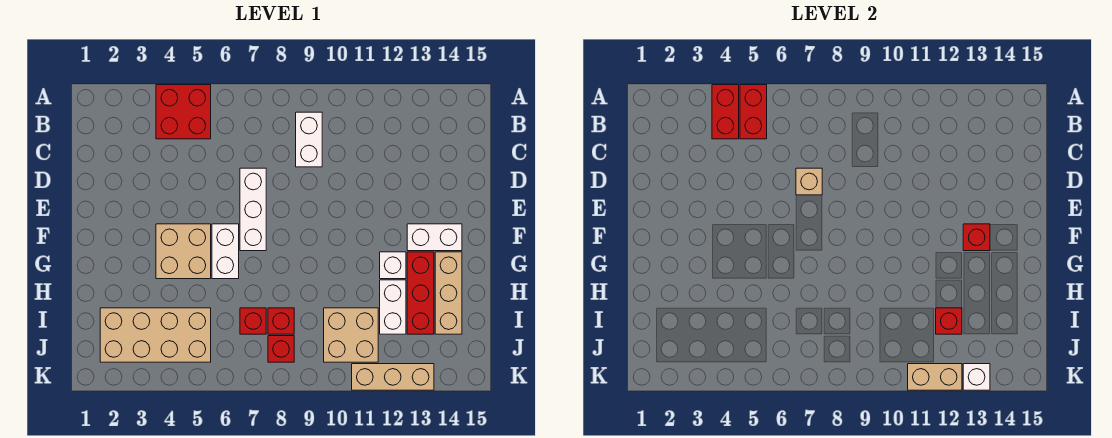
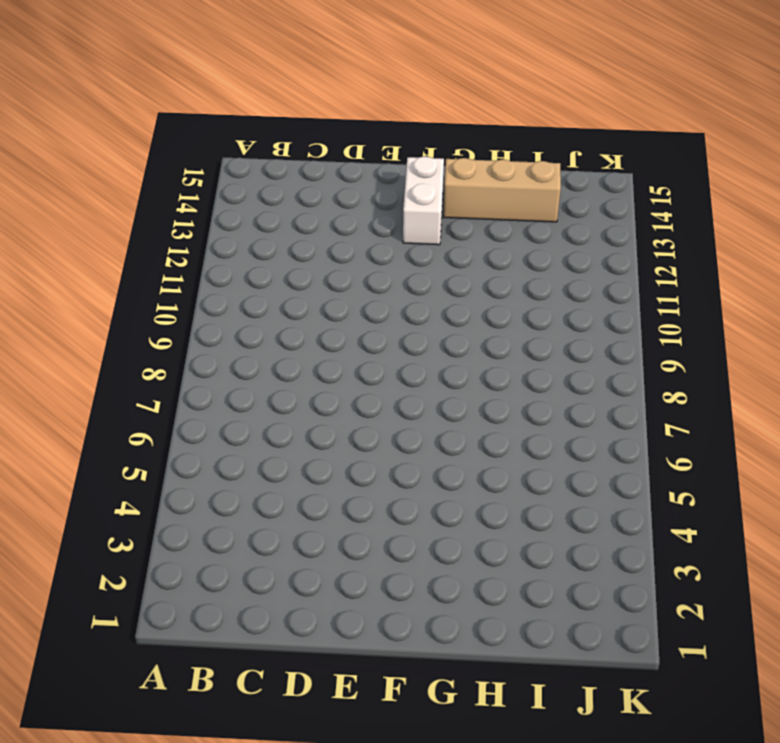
none -> red 2x2 brick [156,85,211,139]
none -> white 1x2 brick [296,112,322,167]
none -> white 1x3 brick [240,168,266,251]

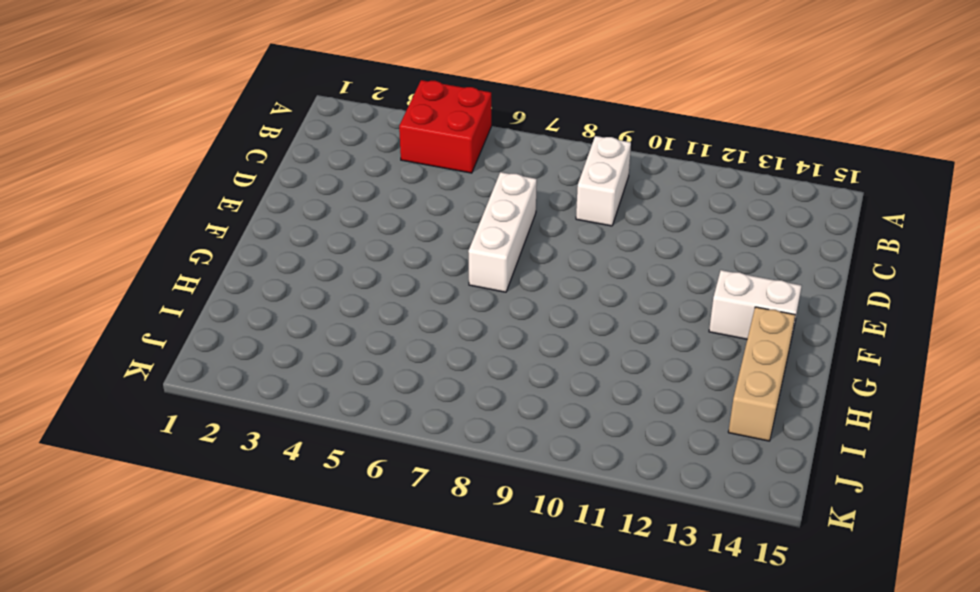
none -> tan 2x2 brick [156,224,211,279]
none -> white 1x2 brick [212,224,239,279]
none -> white 1x1 brick [380,252,406,279]

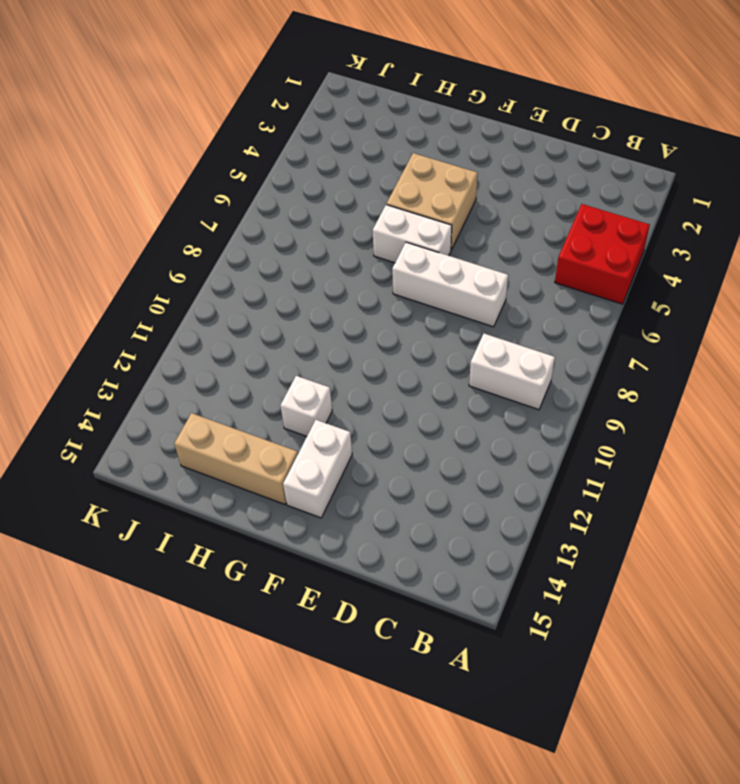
none -> red 1x3 brick [407,252,434,334]
none -> white 1x2 brick [380,280,406,334]
none -> tan 2x4 brick [100,308,211,362]

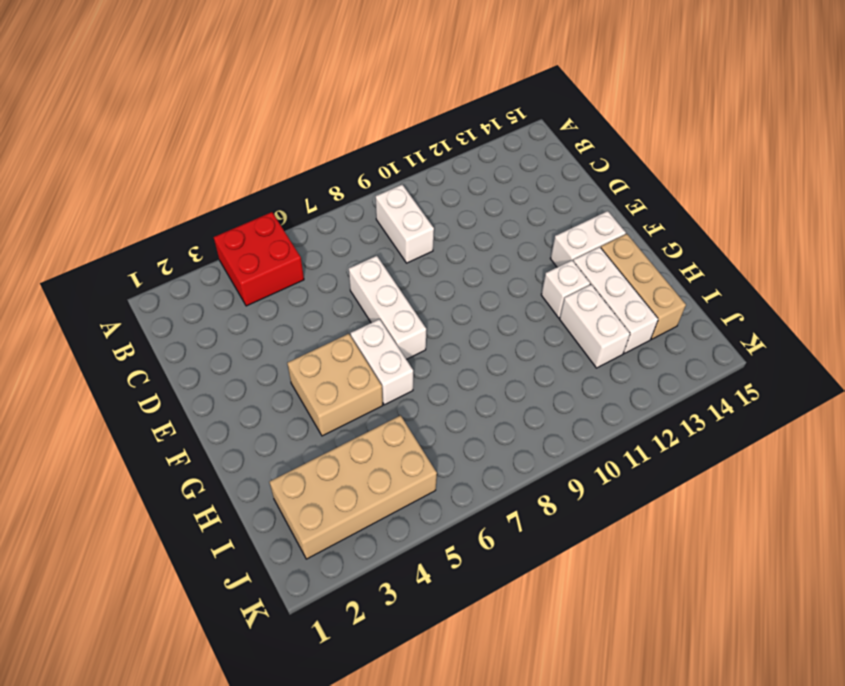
white 1x3 brick [573,247,658,353] -> red 1x3 brick [407,252,434,334]
none -> red 1x1 brick [240,308,266,334]
none -> red 1x1 brick [268,308,294,334]
none -> tan 2x2 brick [324,308,378,362]

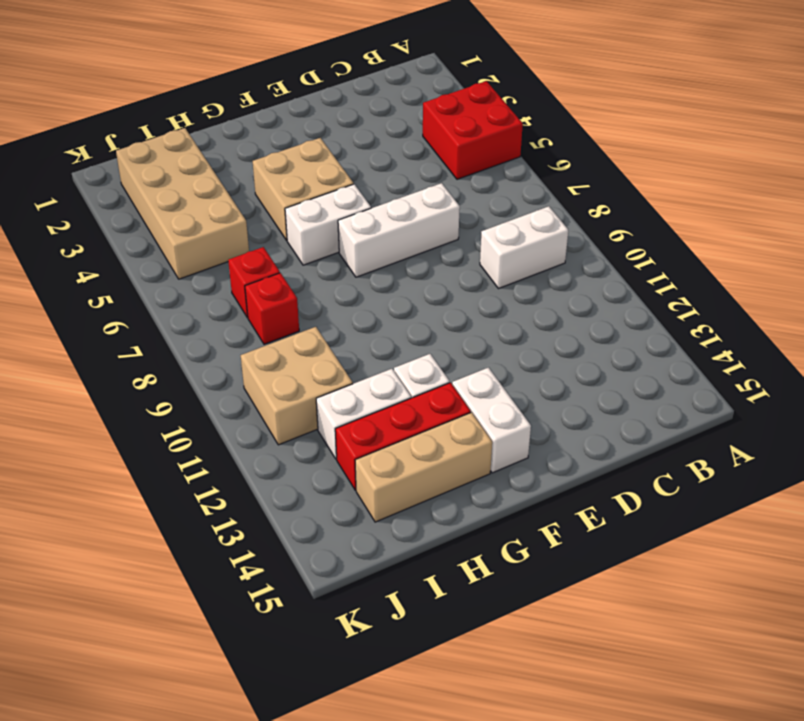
none -> red 1x1 brick [268,336,294,362]
none -> tan 1x3 brick [352,364,434,390]
none -> red 1x2 brick [712,85,739,139]

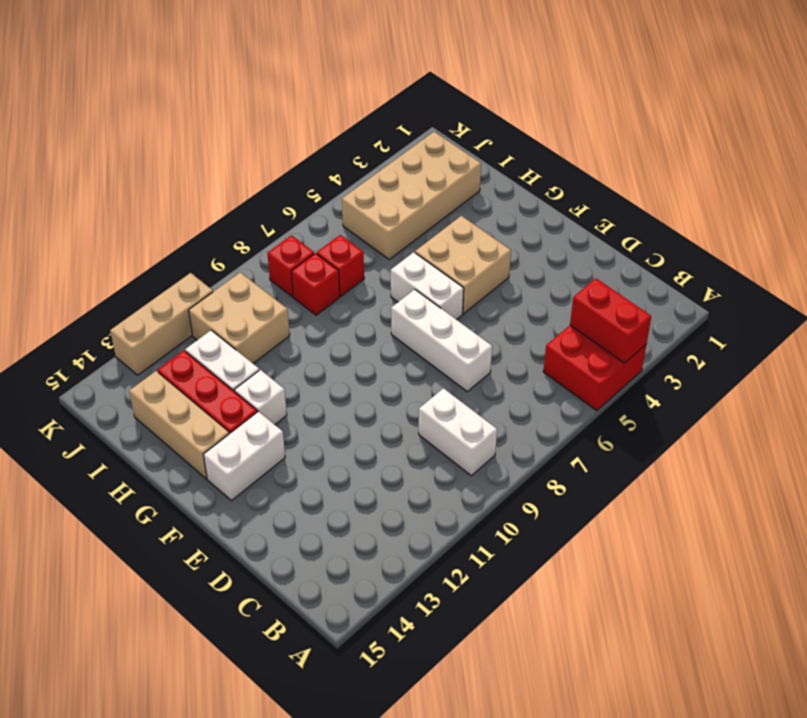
none -> red 1x2 brick [740,85,767,139]
none -> tan 1x1 brick [796,168,822,195]
none -> red 1x1 brick [963,224,990,251]

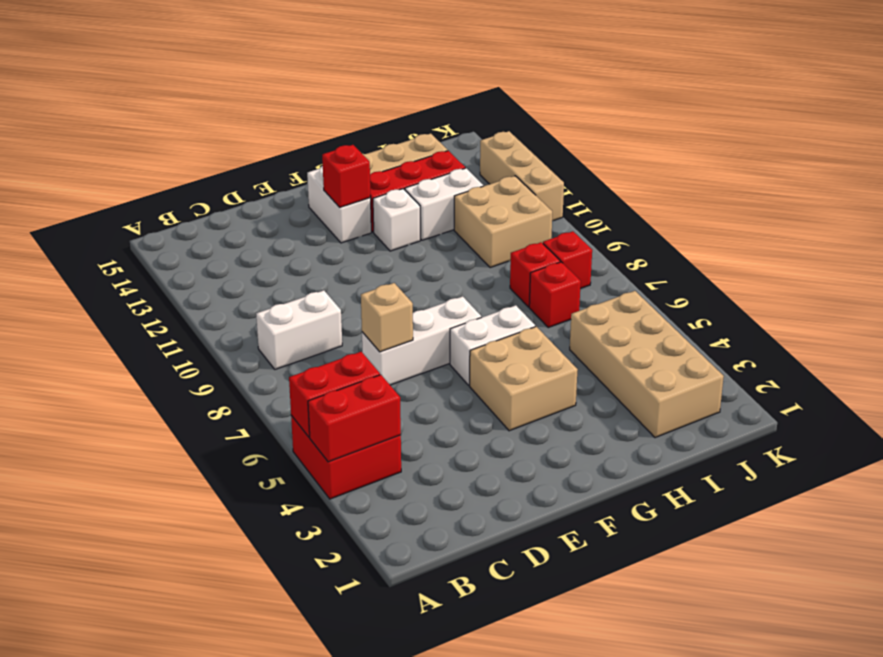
none -> red 1x1 brick [936,308,962,334]
none -> tan 1x2 brick [908,364,962,390]
none -> white 1x1 brick [963,364,990,390]

